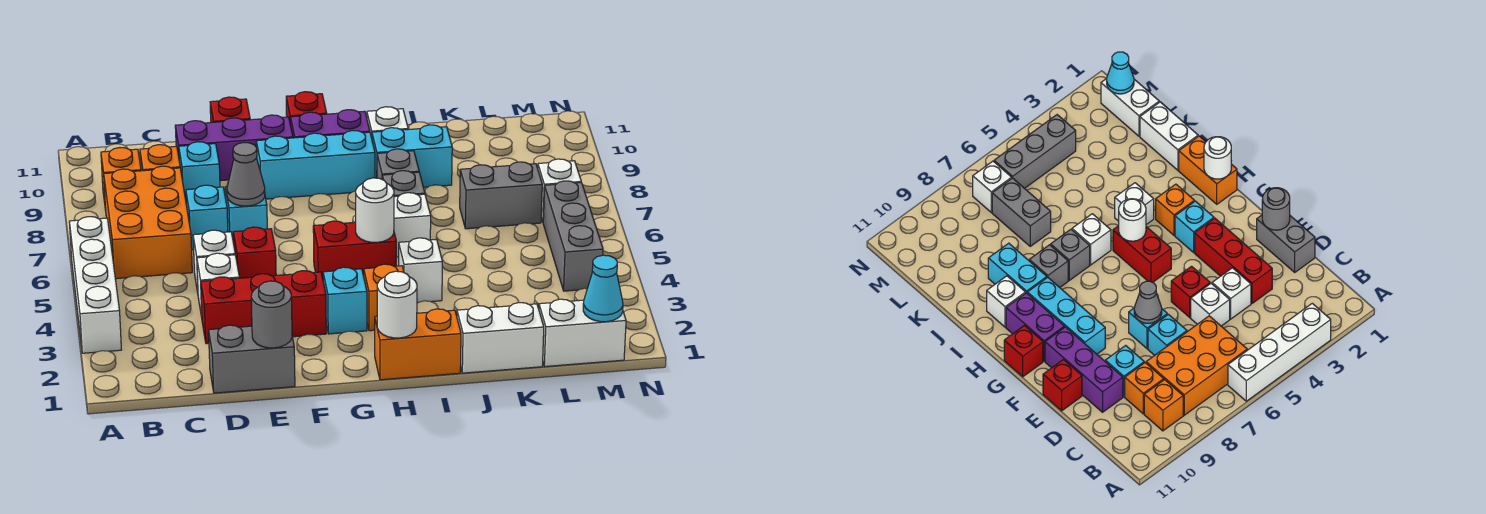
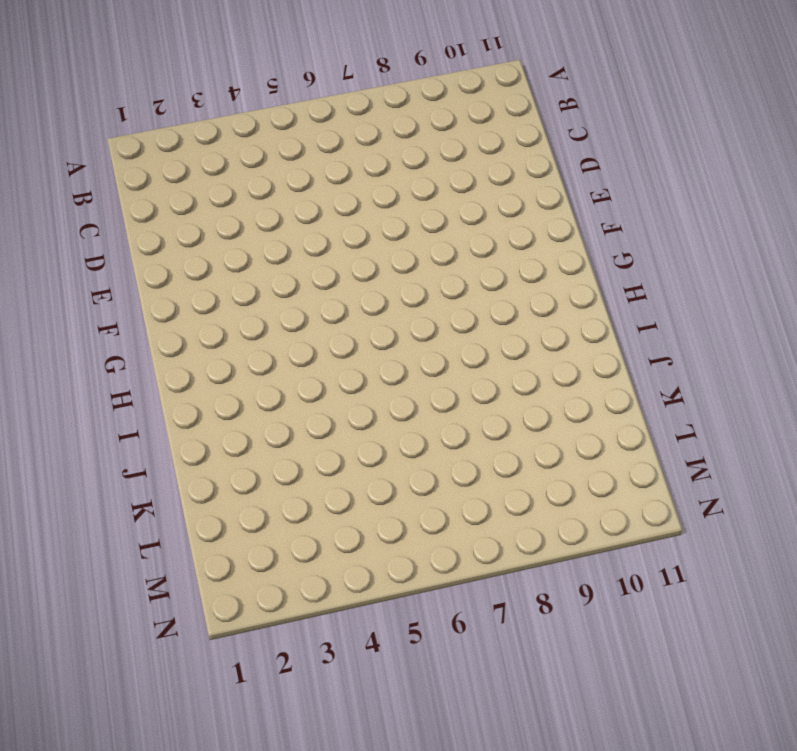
none -> white 1x4 brick [69,217,121,353]
none -> orange 2x3 brick [104,166,192,279]
none -> orange 1x1 brick [101,148,141,209]
none -> orange 1x1 brick [140,145,180,171]

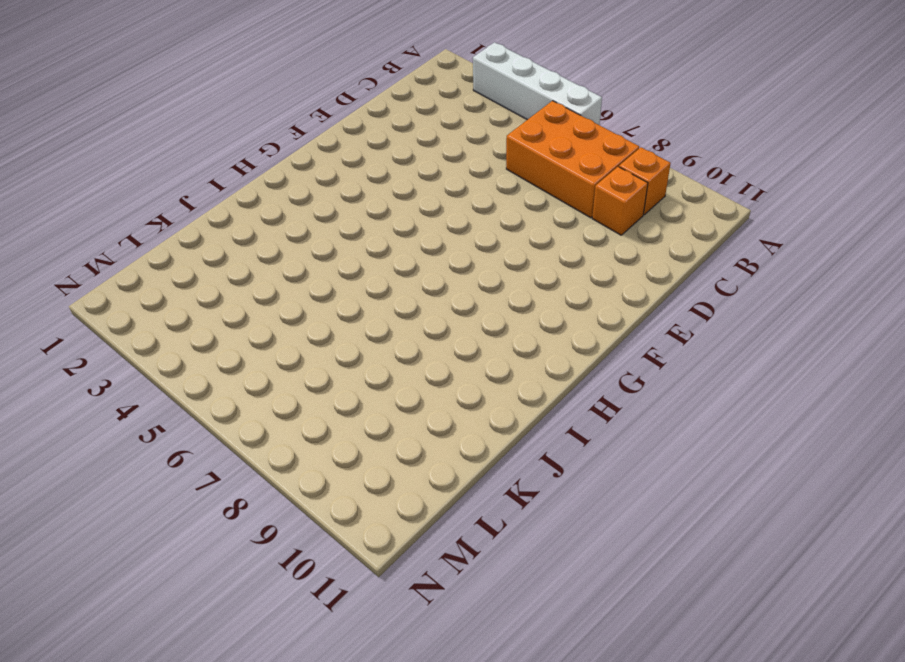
none -> grey 1x2 brick [209,325,295,393]
none -> red 1x3 brick [201,271,326,344]
none -> white 1x1 brick [197,253,239,317]
none -> white 1x1 brick [193,230,235,292]

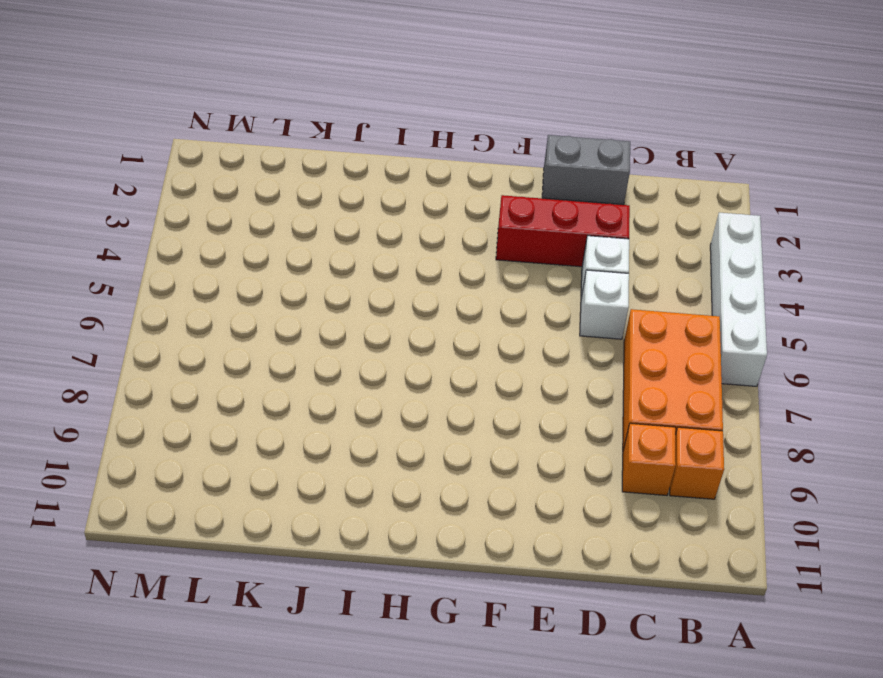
none -> cyan 1x1 brick [186,185,228,250]
none -> cyan 1x1 brick [179,142,220,199]
none -> purple 1x3 brick [175,115,293,181]
none -> red 1x1 brick [233,227,276,278]

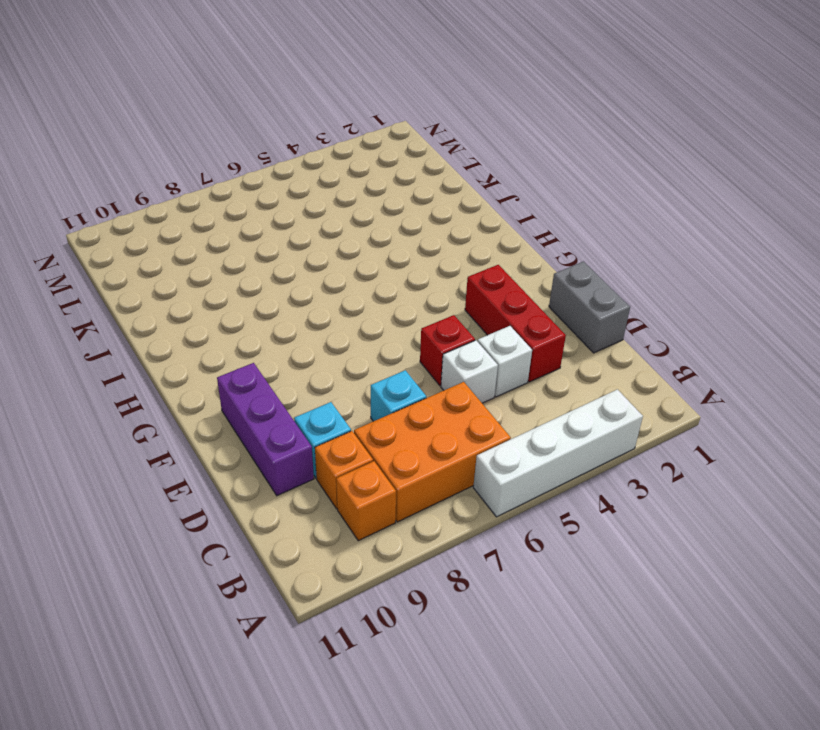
none -> cyan 1x1 brick [225,187,267,243]
none -> red 1x1 brick [210,97,250,123]
none -> cyan 1x3 brick [256,131,375,199]
none -> cyan 1x1 brick [323,267,367,334]

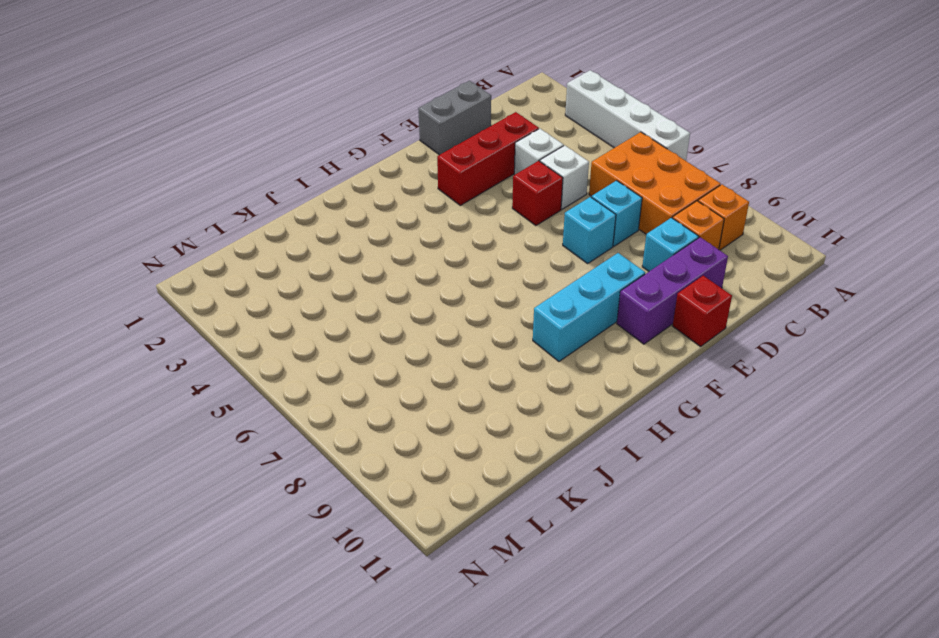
none -> cyan 1x1 brick [323,267,367,334]
none -> red 1x2 brick [313,221,396,278]
none -> purple 1x2 brick [291,110,370,138]
none -> red 1x1 brick [286,92,327,125]

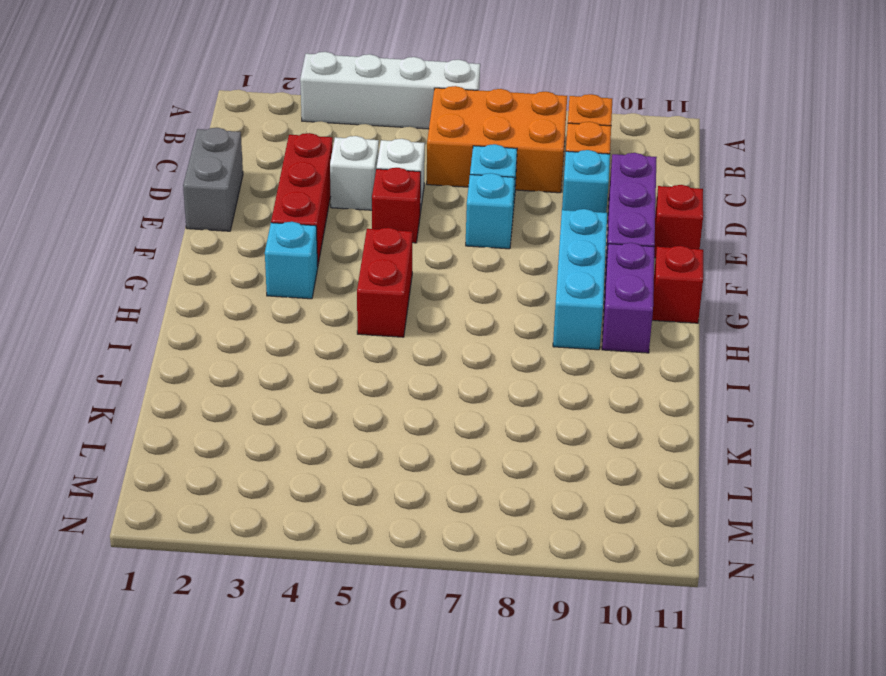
none -> orange 1x2 brick [375,309,461,380]
none -> orange 1x1 brick [364,264,404,331]
none -> white 1x1 brick [399,238,442,303]
none -> white 1x1 brick [394,193,431,257]

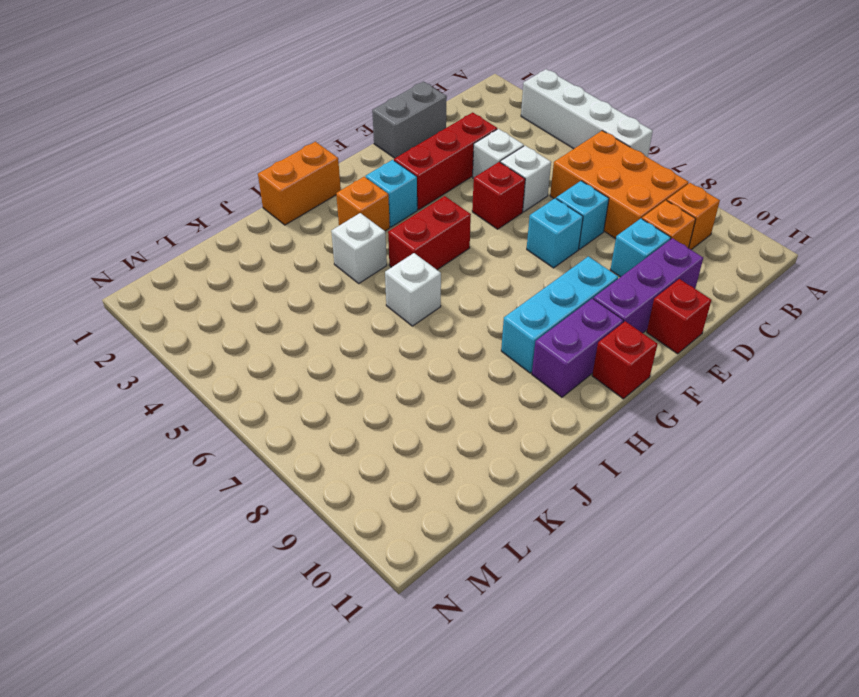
none -> grey 1x1 brick [382,171,425,197]
none -> grey 1x1 brick [377,149,419,179]
none -> cyan 1x2 brick [372,125,452,187]
none -> white 1x1 brick [367,107,408,138]

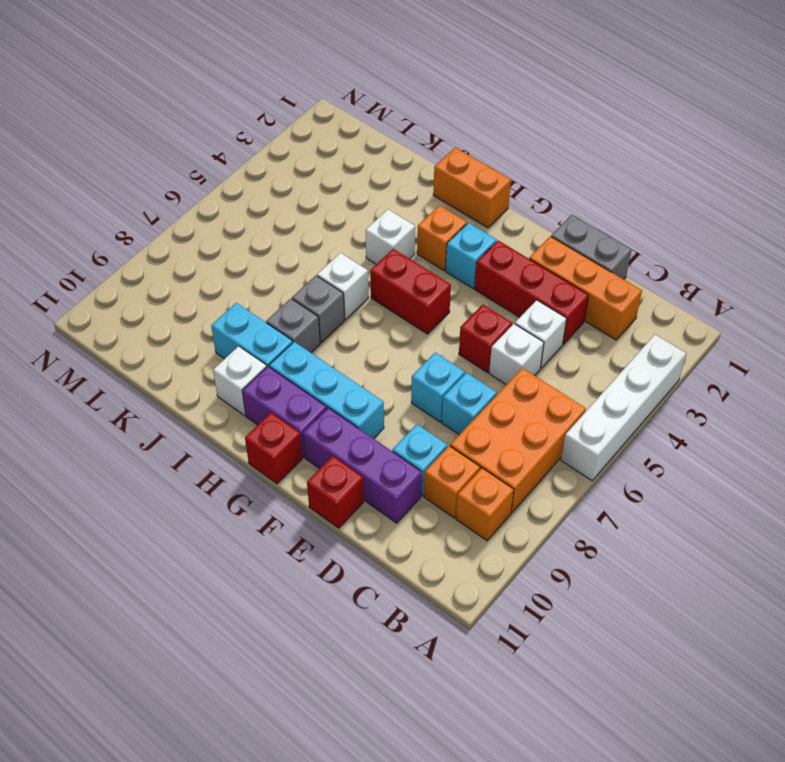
orange 1x3 brick [529,236,642,340] -> none
none -> white 1x2 brick [457,303,544,373]
none -> grey 1x2 brick [460,162,542,229]
none -> white 1x2 brick [539,299,626,367]
none -> grey 1x3 brick [543,181,603,291]

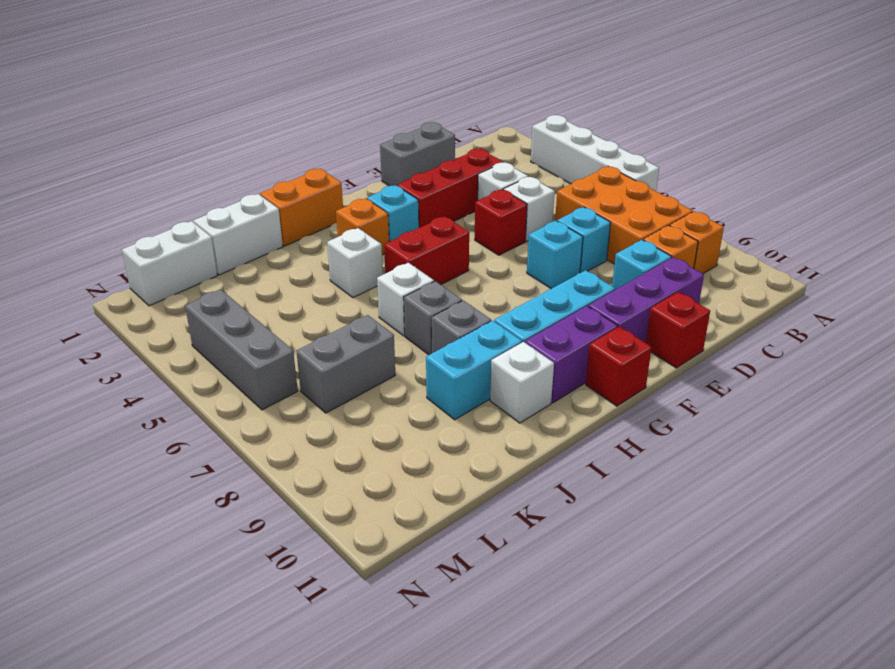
none -> white 1x1 brick [538,159,581,221]
none -> grey 1x1 round brick [251,281,292,348]
none -> grey 1x1 cone [227,143,265,206]
none -> white 1x1 round brick [377,271,417,338]

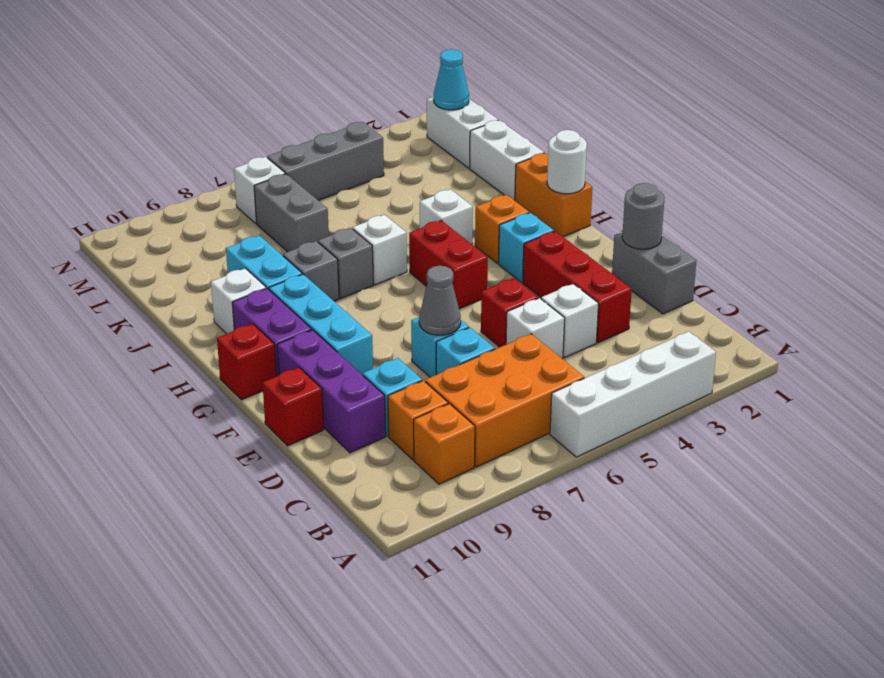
none -> white 1x1 round brick [356,178,394,242]

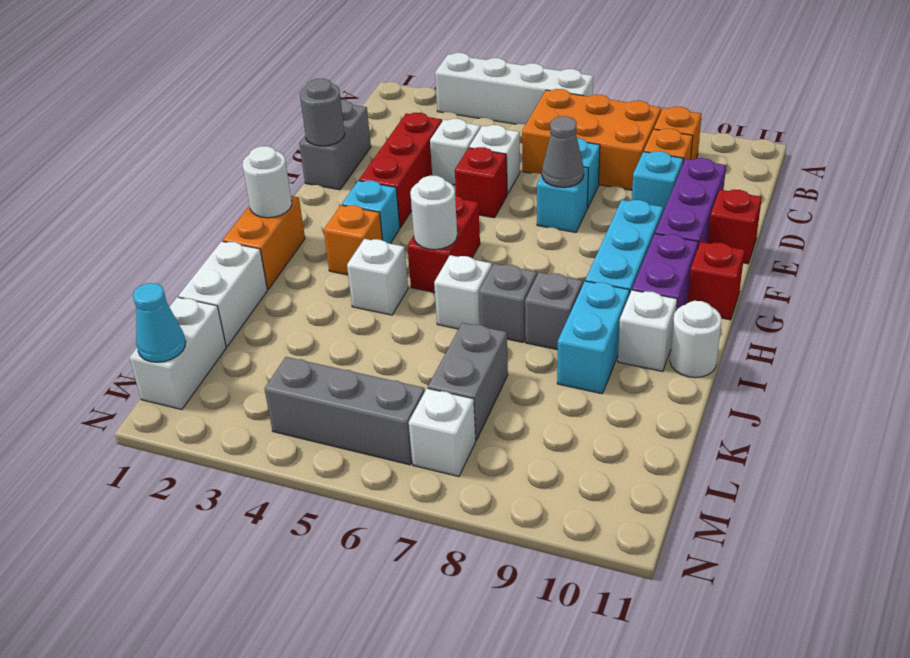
white 1x1 round brick [670,301,722,378] -> none

